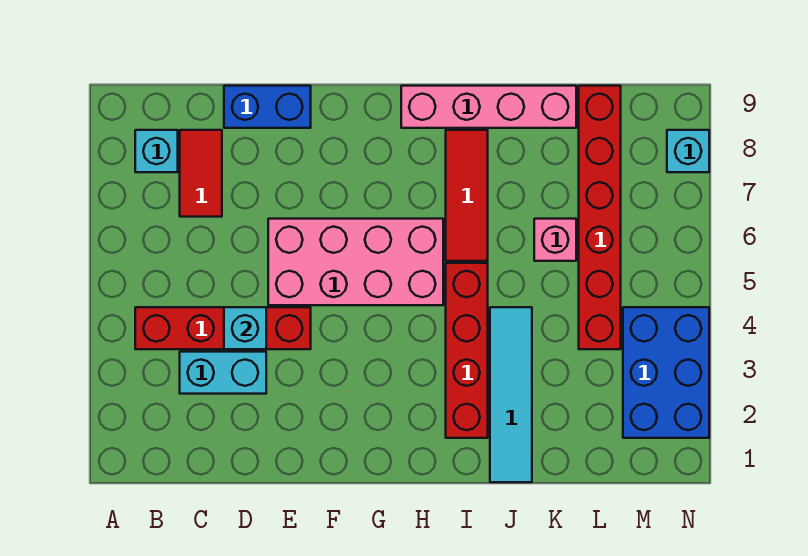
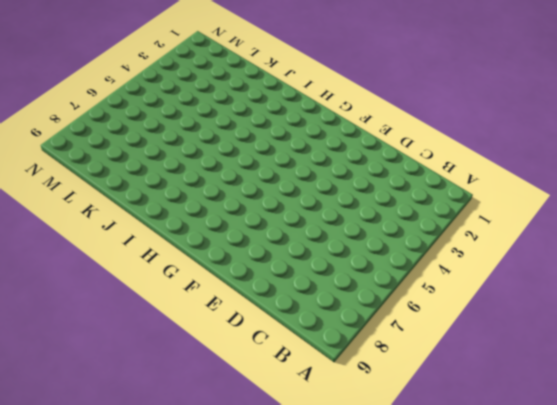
none -> red 1x4 brick [135,307,311,349]
none -> cyan 1x1 brick [135,130,178,172]
none -> cyan 1x2 brick [180,352,266,394]

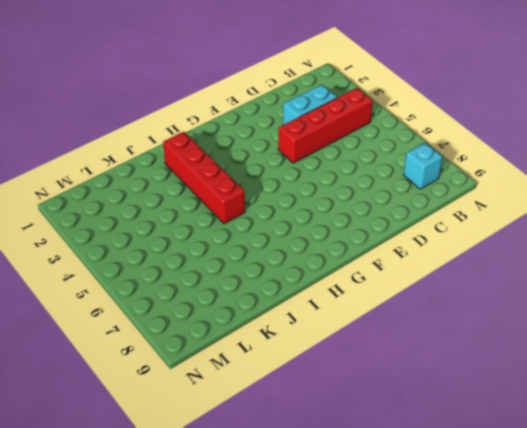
none -> red 1x2 tile [180,130,222,217]
none -> blue 1x2 brick [224,86,311,128]
none -> pink 2x4 brick [268,219,443,305]

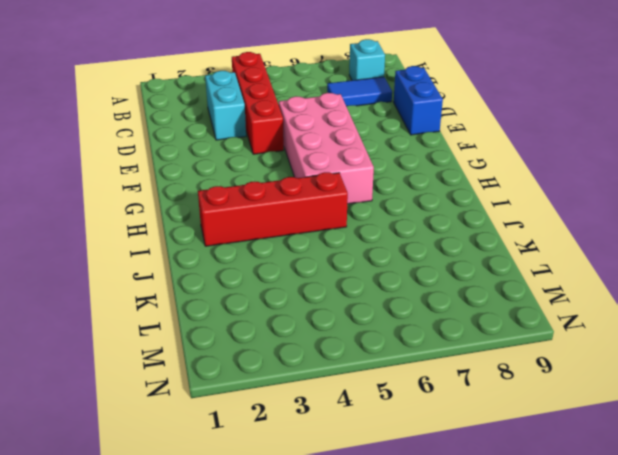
blue 1x2 tile [327,77,392,106] -> red 1x2 tile [180,130,222,217]
none -> pink 1x4 brick [401,86,576,128]
none -> red 1x3 tile [446,130,488,261]
none -> cyan 1x4 tile [490,307,532,482]

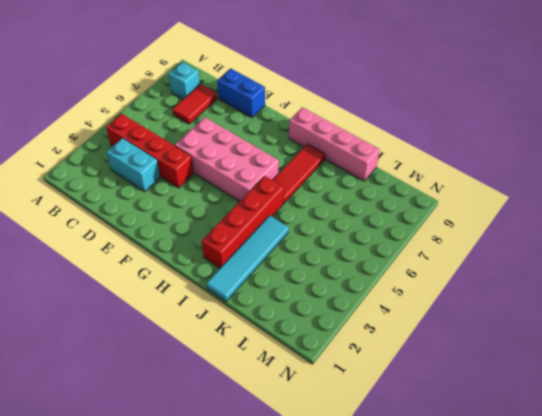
none -> pink 1x1 brick [534,219,576,261]
none -> red 1x6 brick [579,86,621,349]
none -> blue 2x3 brick [623,307,709,438]

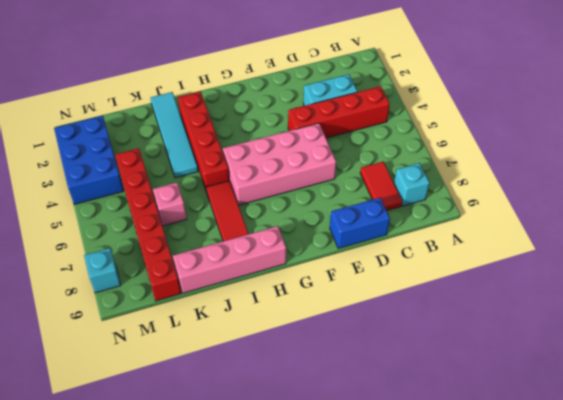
none -> cyan 1x1 brick [224,307,266,349]

